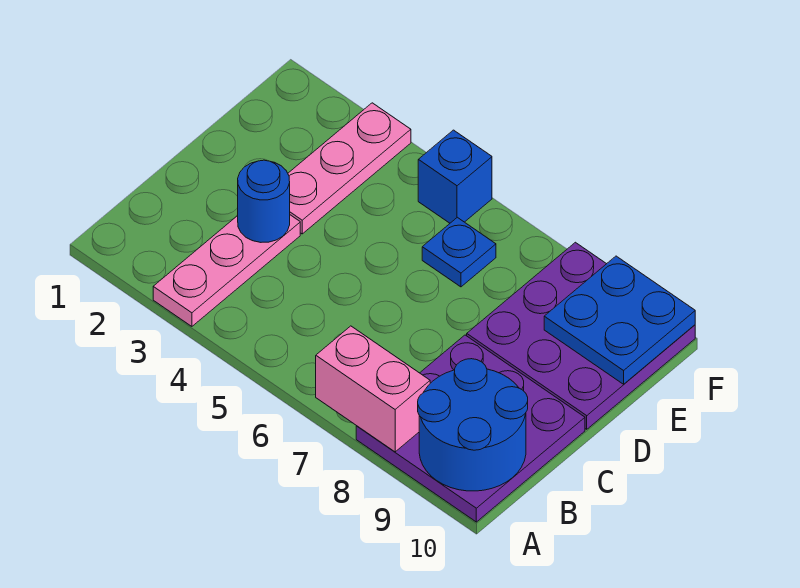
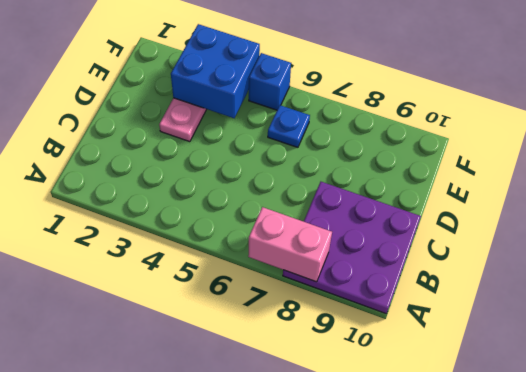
blue 2x2 brick [171,24,260,118] -> none
none -> pink 1x3 plate [153,215,300,326]
none -> purple 3x3 plate [467,242,695,429]

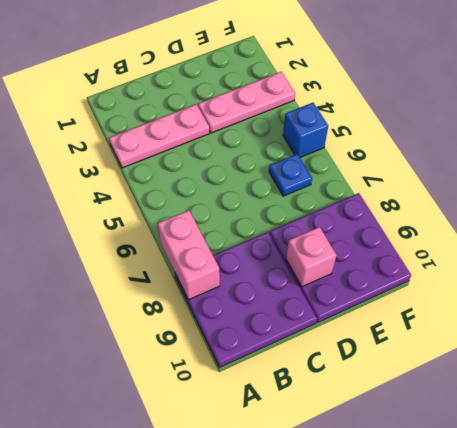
pink 1x1 brick [286,227,336,287] -> none
none -> blue 2x2 round brick [418,359,528,491]
none -> blue 1x1 round brick [238,160,290,242]

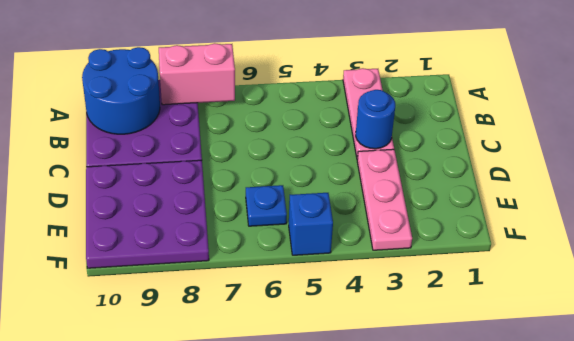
none -> blue 2x2 plate [544,256,695,384]

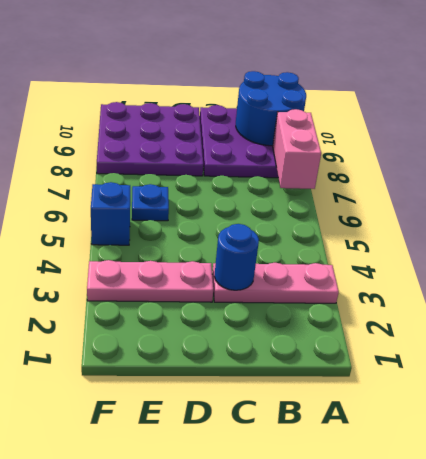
none -> blue 2x2 plate [544,256,695,384]

